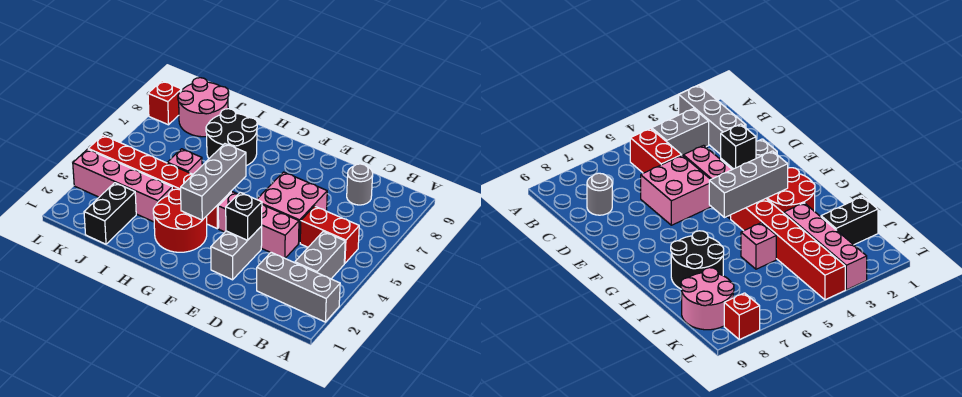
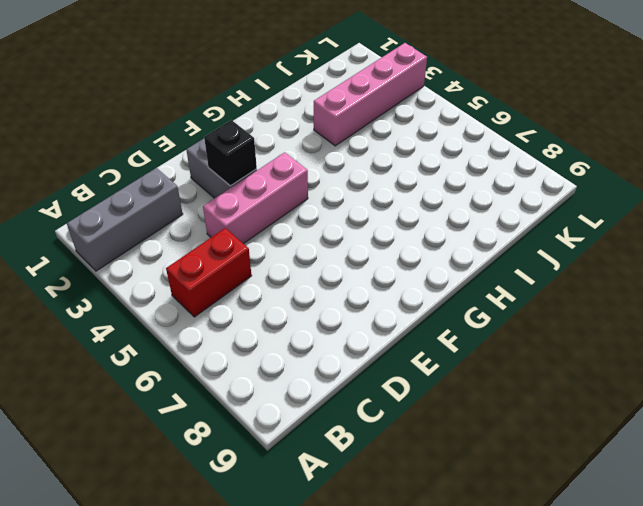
none -> grey 1x2 brick [295,231,345,279]
none -> grey 1x1 round brick [347,164,373,205]
none -> pink 2x2 brick [257,172,327,243]

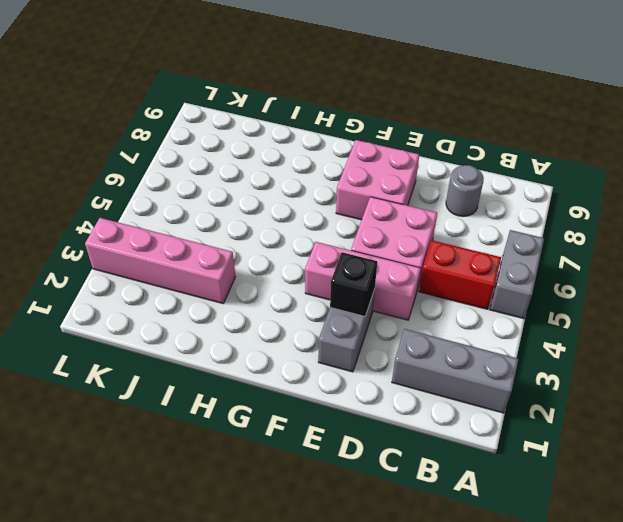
grey 1x2 brick [490,230,544,319] -> grey 1x2 brick moved to [295,231,345,279]
pink 2x2 brick [336,140,419,220] -> none
none -> red 2x2 round brick [153,189,207,252]
none -> red 1x6 brick [88,135,231,229]
none -> black 2x2 round brick [206,109,257,166]

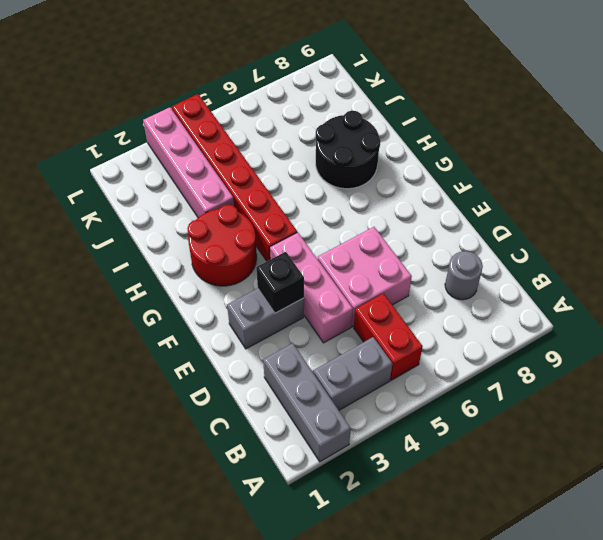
none -> pink 1x1 brick [167,149,202,174]
none -> black 1x2 brick [84,183,136,244]
none -> pink 2x2 round brick [178,78,229,137]

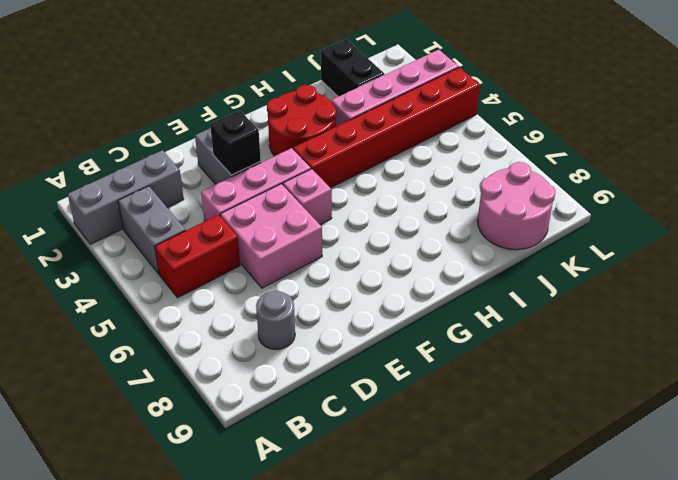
pink 1x1 brick [283,169,332,225] -> pink 1x1 brick moved to [167,149,202,174]
none -> black 2x2 round brick [206,109,257,166]
none -> red 1x1 brick [148,81,182,125]
none -> grey 1x3 brick [181,144,246,220]

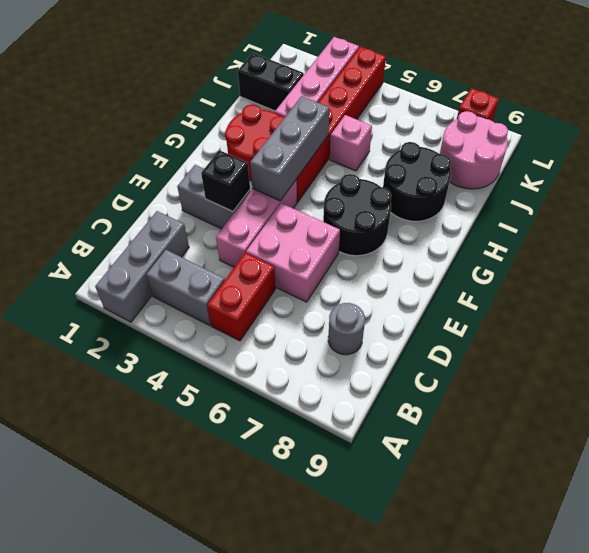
grey 1x3 brick [250,96,329,201] -> grey 1x3 brick turned to [181,144,246,220]
black 2x2 round brick [323,174,391,256] -> none

